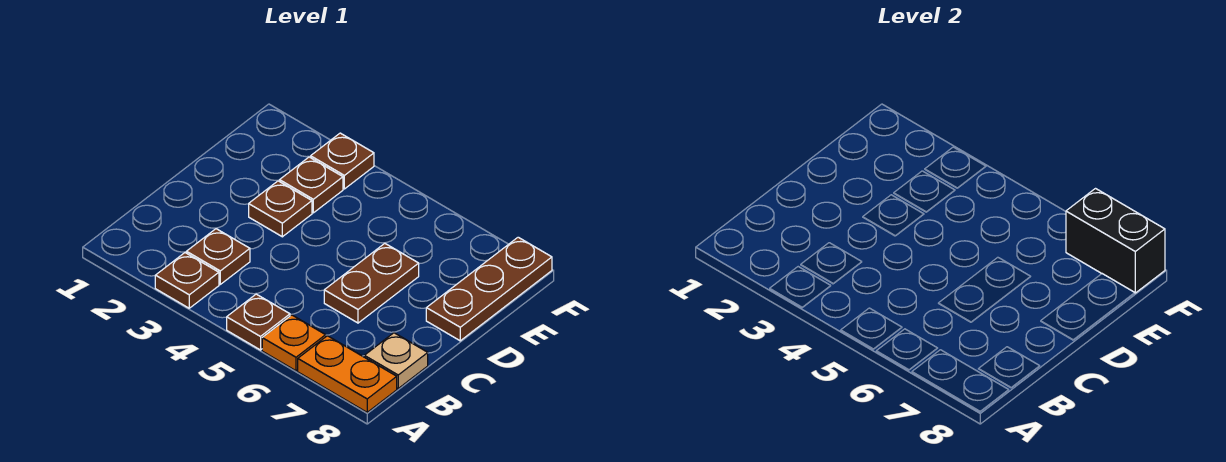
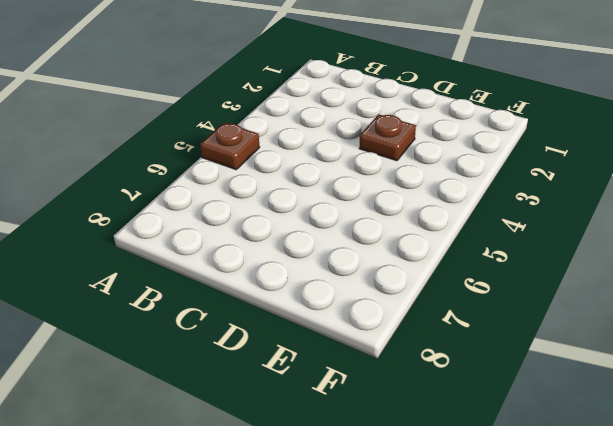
none -> brown 1x1 plate [155,253,219,308]
none -> orange 1x1 plate [262,315,326,371]
none -> orange 1x2 plate [298,336,397,412]

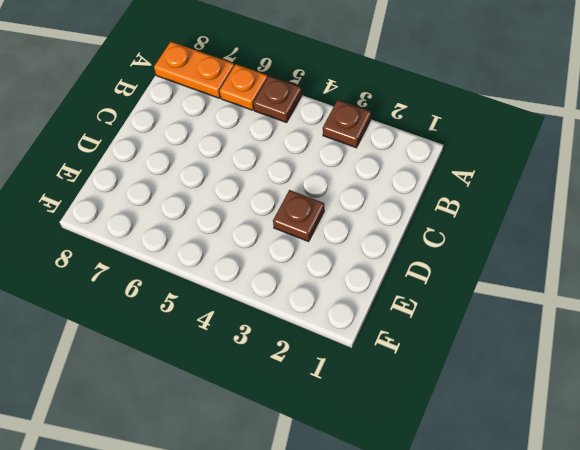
none -> brown 1x1 plate [186,229,250,284]
none -> tan 1x1 plate [364,333,428,388]
none -> brown 1x2 plate [324,243,419,323]

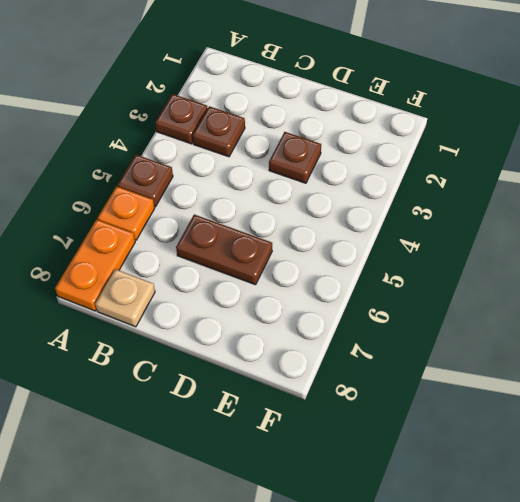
none -> brown 1x3 plate [426,237,552,341]
none -> brown 1x1 plate [280,157,343,213]
none -> brown 1x1 plate [311,133,374,189]

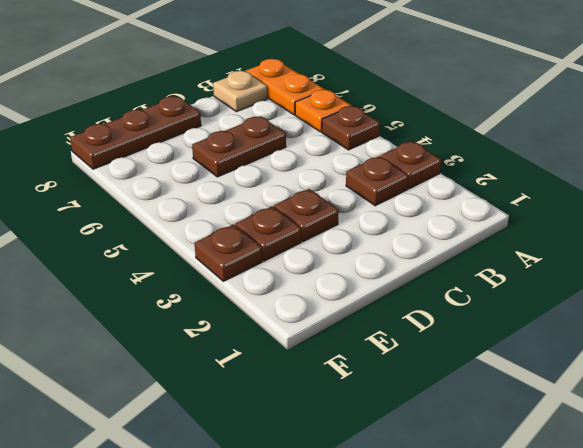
none -> black 1x2 brick [1066,189,1165,293]

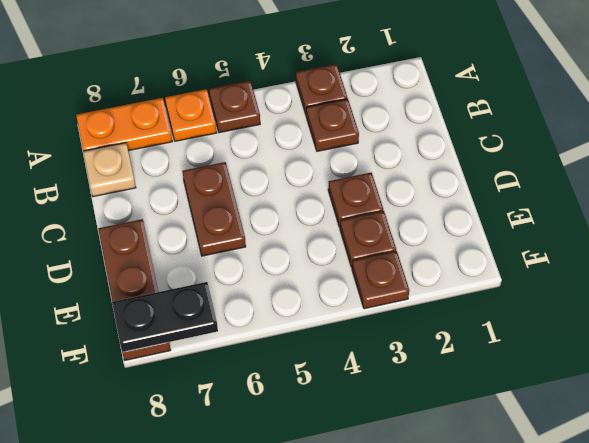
black 1x2 plate [112,282,218,352] -> black 1x2 brick [1066,189,1165,293]

